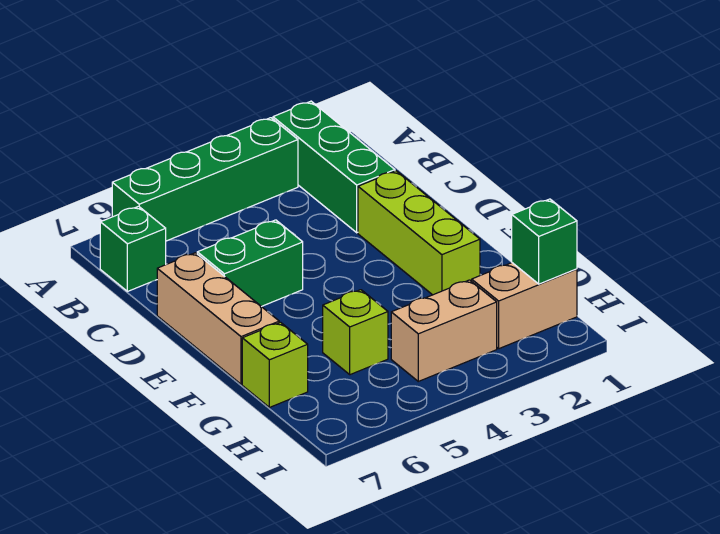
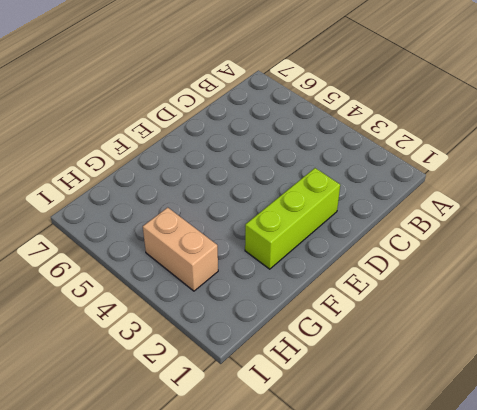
none -> green 1x3 brick [273,101,395,233]
none -> green 1x4 brick [112,118,298,241]

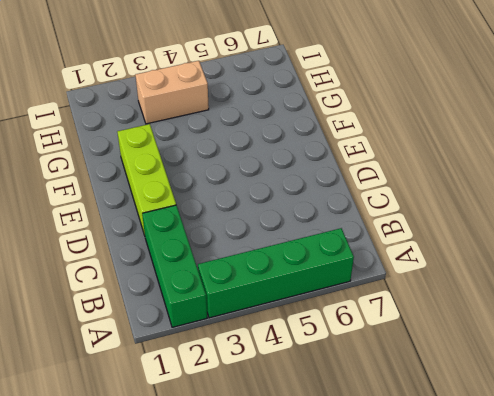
none -> green 1x1 brick [100,206,166,291]
none -> green 1x2 brick [197,220,303,307]

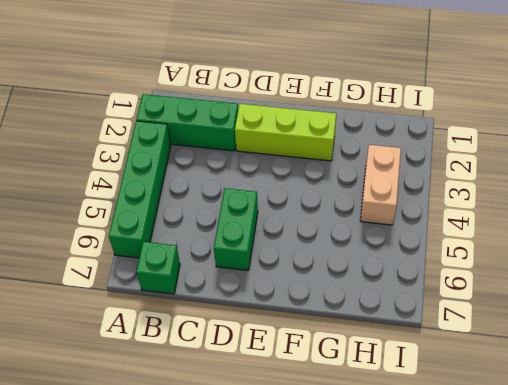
none -> tan 1x3 brick [157,253,279,384]
none -> lime 1x1 brick [323,290,388,375]

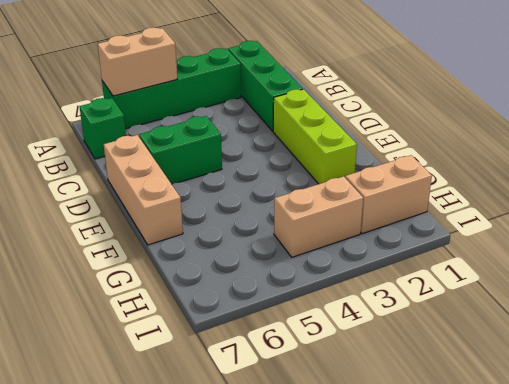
tan 1x2 brick [98,27,177,96] -> none
none -> lime 1x1 brick [323,290,388,375]
none -> lime 1x1 brick [242,322,308,407]

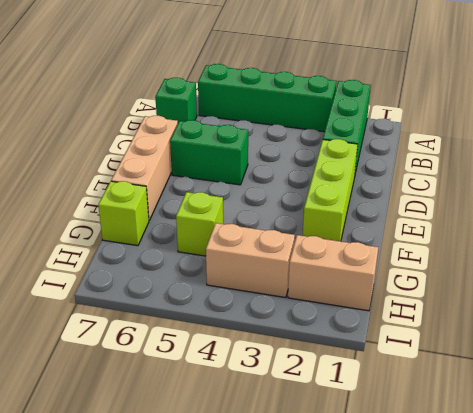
none -> green 1x1 brick [512,199,577,284]

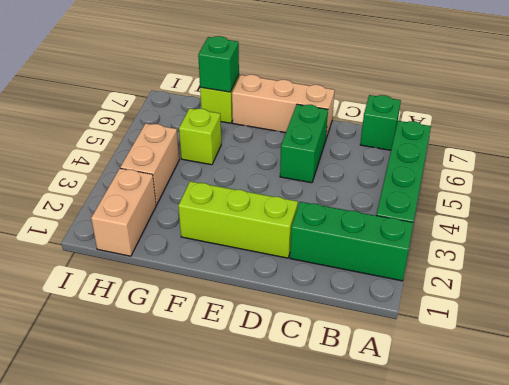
green 1x1 brick [198,36,239,92] -> green 1x1 brick moved to [512,199,577,284]

